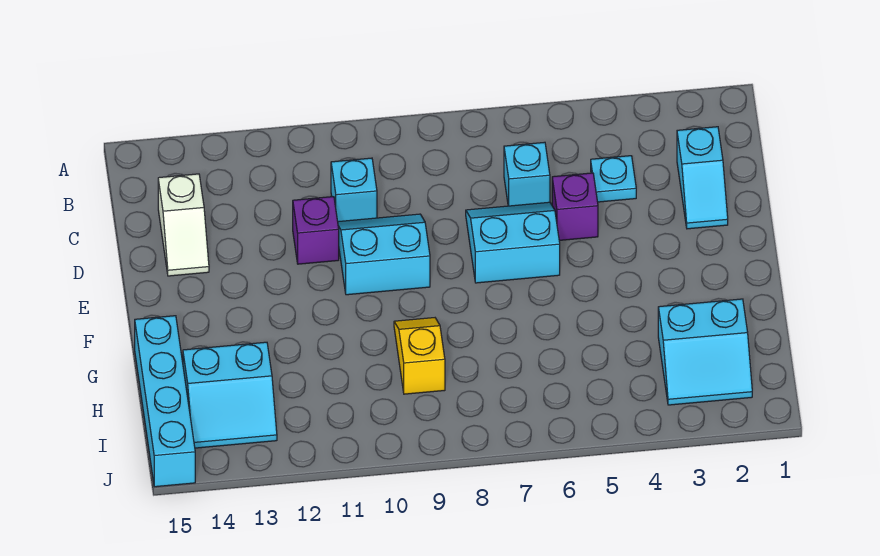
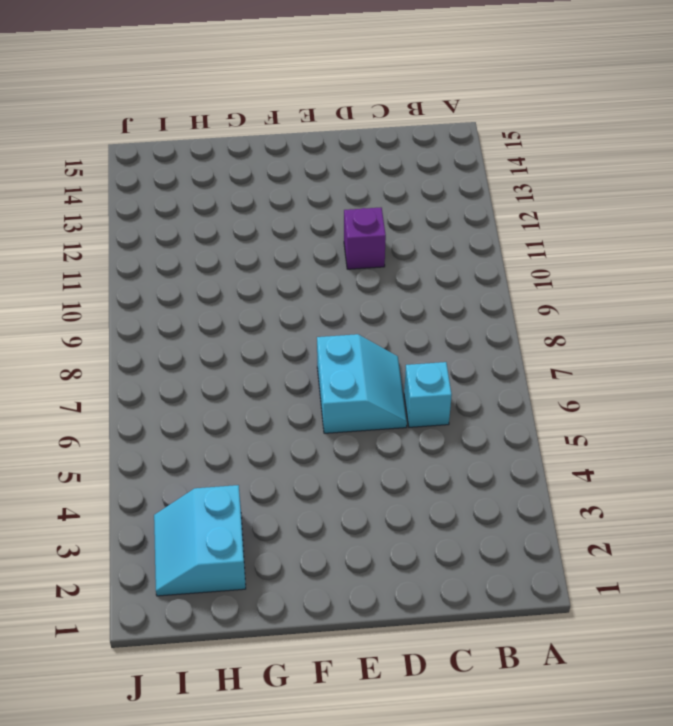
none -> cyan 1x2 slope [677,127,728,229]
none -> cyan 1x1 plate [591,156,636,202]
none -> cyan 1x1 brick [331,158,377,222]

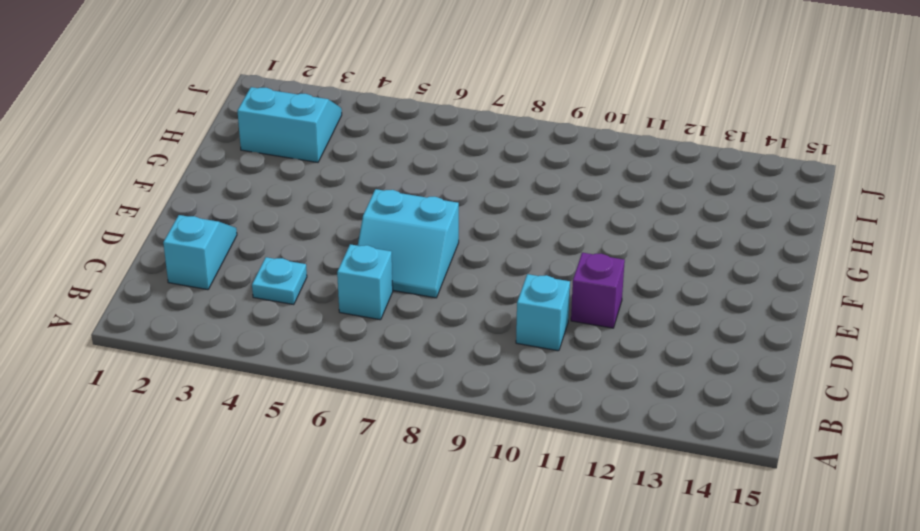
none -> white 1x2 slope [158,174,209,276]
none -> purple 1x1 brick [552,173,598,240]
none -> cyan 2x2 slope [338,214,430,295]

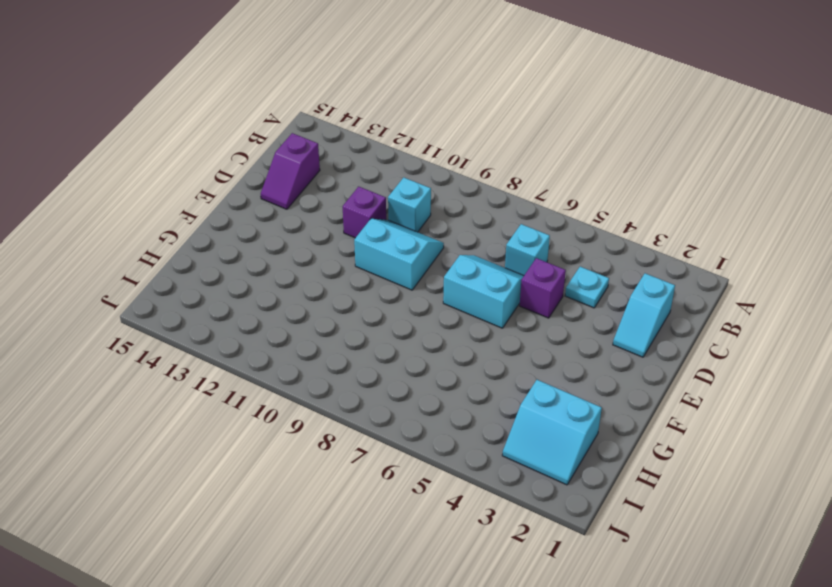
purple 1x2 slope [261,133,320,209] -> white 1x2 slope [158,174,209,276]
none -> yellow 1x2 slope [394,318,445,394]
none -> cyan 1x4 brick [135,316,195,487]
none -> cyan 2x2 slope [183,342,277,448]

